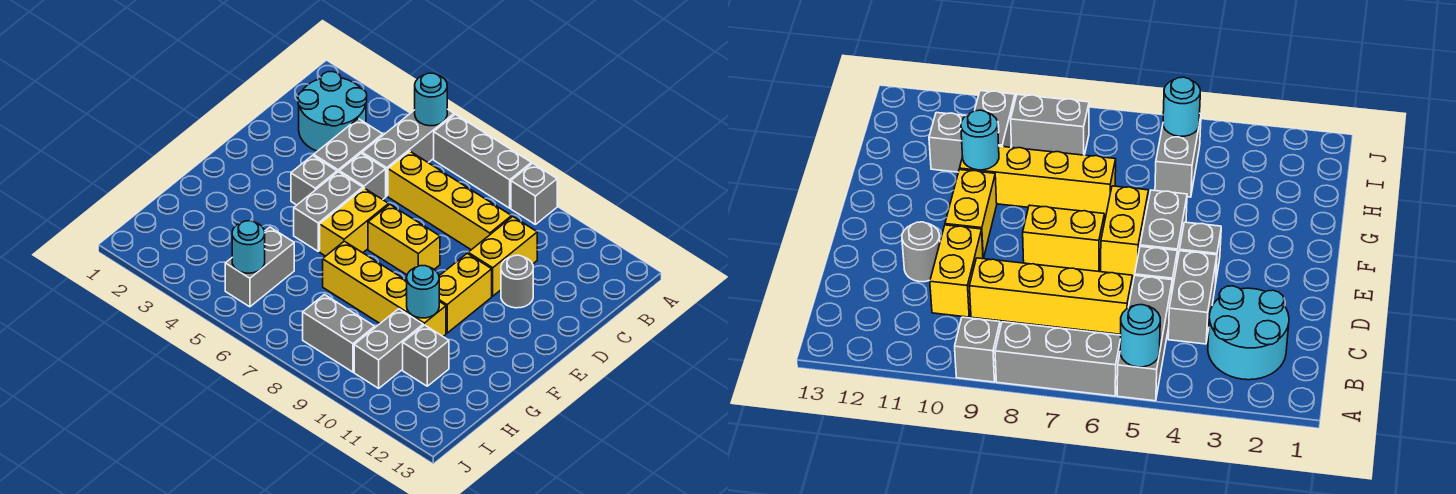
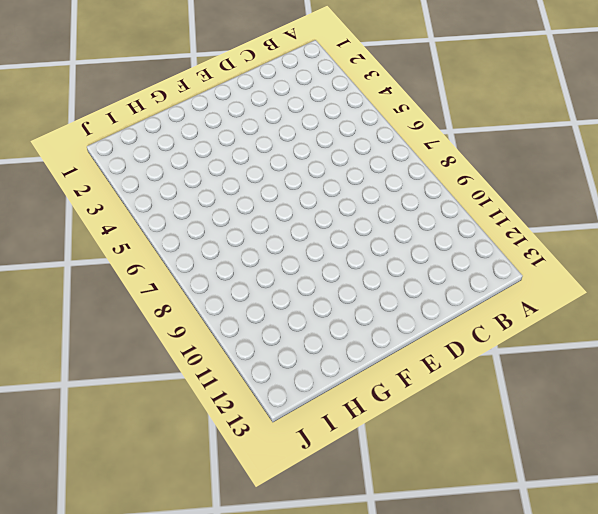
none -> grey 1x3 brick [362,109,454,196]
none -> grey 1x3 brick [434,114,531,208]
none -> grey 1x1 brick [511,163,557,224]

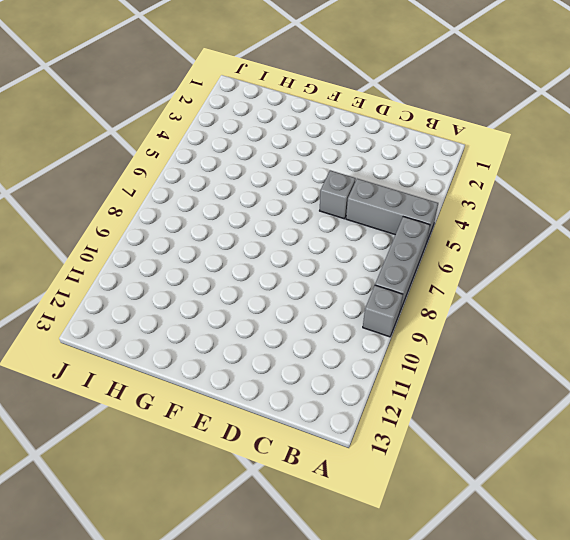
none -> cyan 2x2 round brick [298,72,367,151]
none -> grey 1x2 brick [314,119,383,172]
none -> yellow 1x4 brick [388,151,512,250]

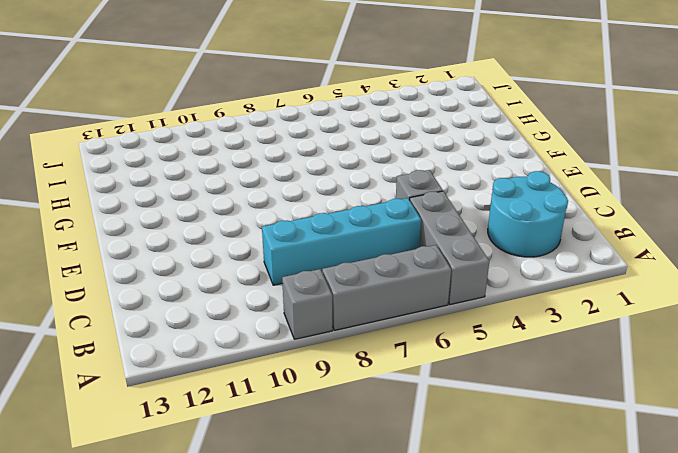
cyan 1x4 brick [262,198,421,285] -> yellow 1x4 brick [388,151,512,250]
none -> grey 1x2 brick [314,119,383,172]
none -> yellow 1x2 brick [468,217,537,296]
none -> grey 1x1 round brick [501,255,533,308]

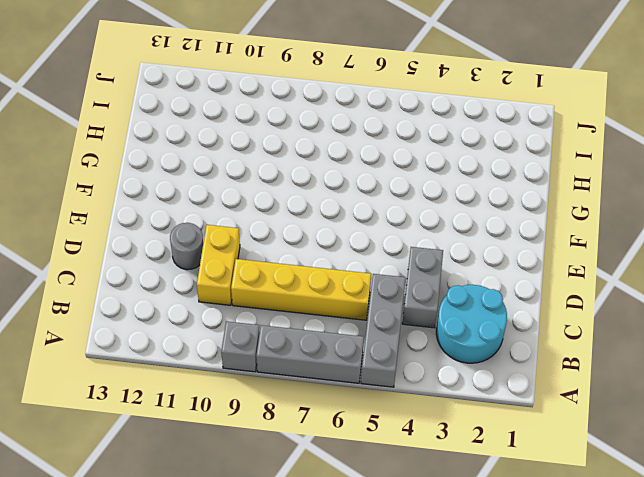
none -> grey 1x1 brick [339,153,386,200]
none -> grey 1x1 brick [291,155,337,205]
none -> grey 1x2 brick [294,172,363,251]

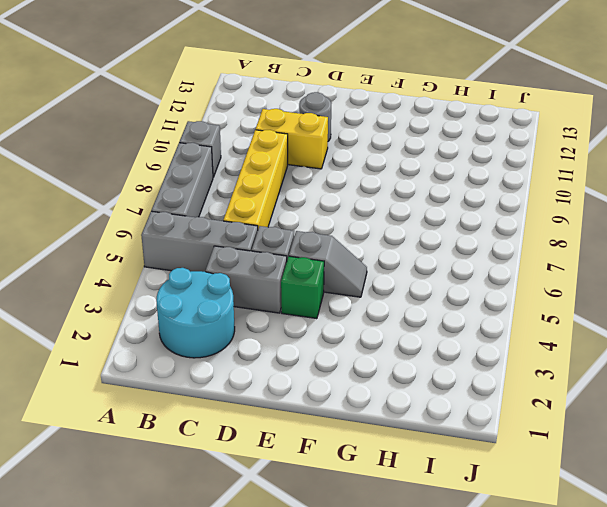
green 1x1 brick [281,256,324,319] -> grey 1x1 brick [291,155,337,205]
grey 1x2 slope [289,231,367,297] -> grey 1x2 brick [294,172,363,251]
none -> yellow 1x2 brick [320,188,389,256]
none -> yellow 1x2 brick [368,205,440,275]
none -> yellow 1x2 brick [439,253,492,333]

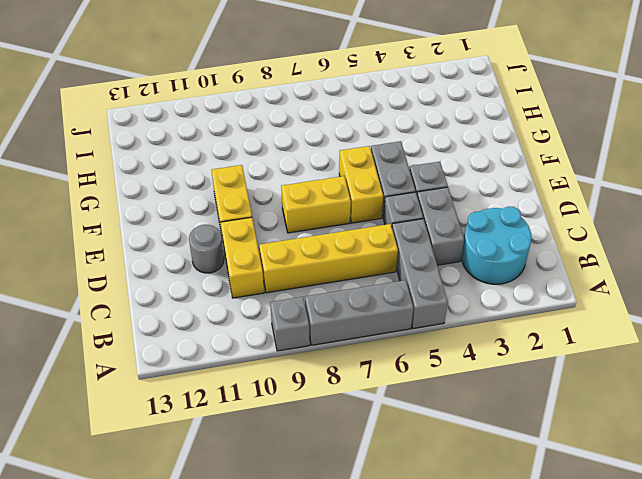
none -> yellow 1x4 brick [323,241,446,336]
none -> grey 1x2 brick [225,227,294,307]
none -> grey 1x2 brick [354,309,423,388]

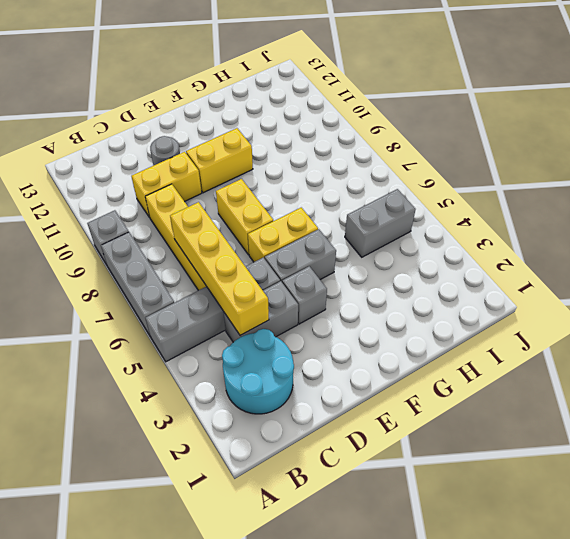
yellow 1x4 brick [170,202,269,335] -> yellow 1x4 brick moved to [323,241,446,336]
none -> grey 1x2 brick [354,309,423,388]
none -> grey 1x1 brick [403,325,449,386]
none -> grey 1x2 brick [303,295,375,372]

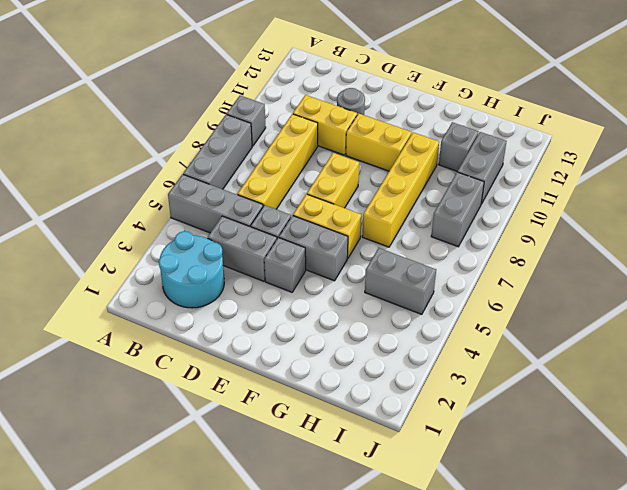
grey 1x2 brick [458,132,506,204] -> grey 1x2 brick turned to [354,309,423,388]
none -> cyan 1x1 round brick [415,73,447,126]
none -> cyan 1x1 round brick [407,266,439,318]
none -> cyan 1x1 round brick [232,221,265,273]

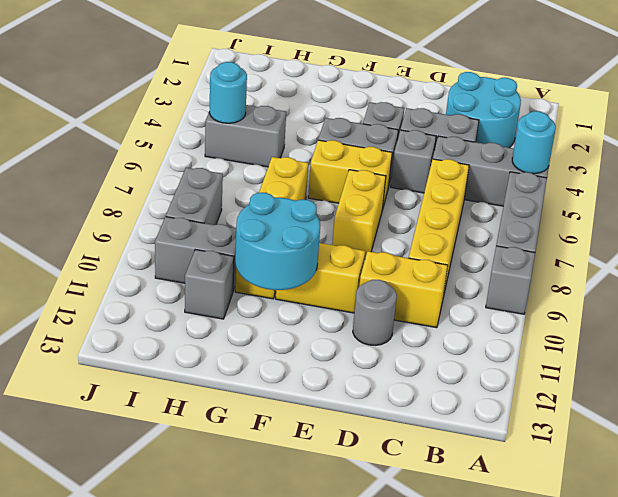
cyan 2x2 round brick [235,193,320,290] -> cyan 1x1 round brick [407,266,439,318]

